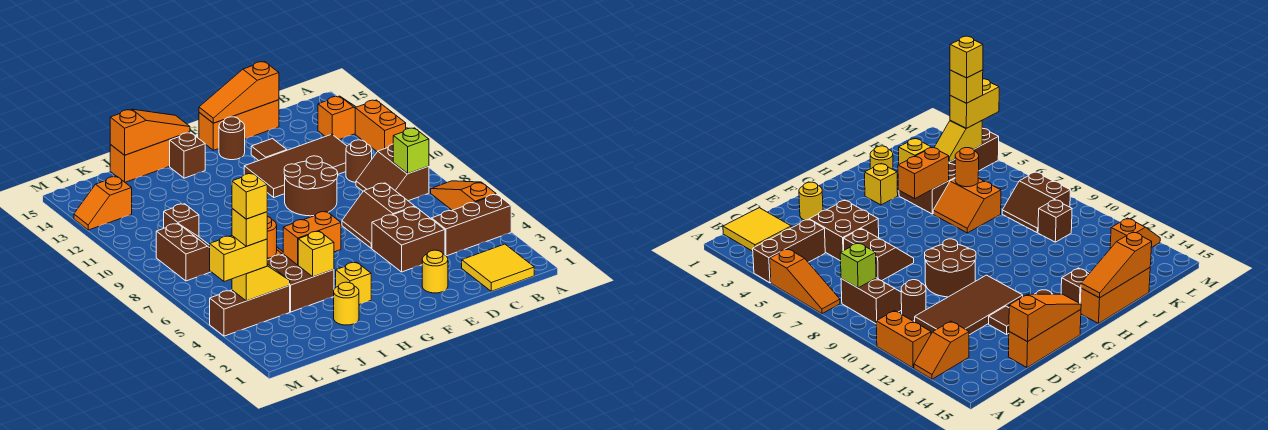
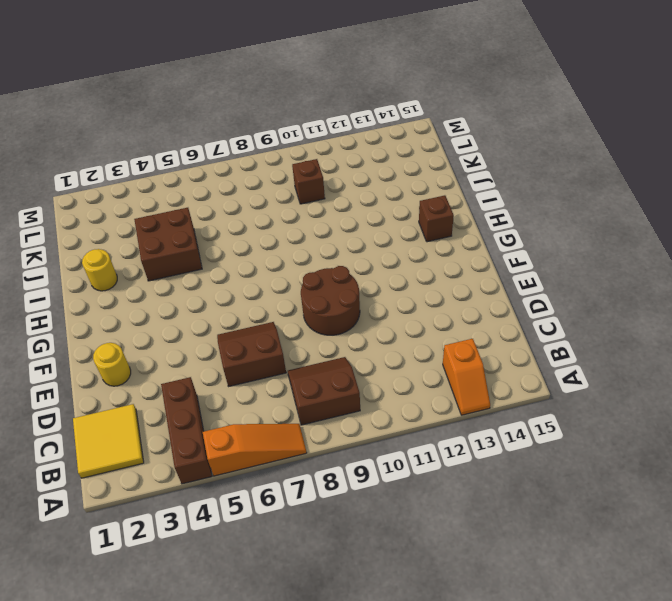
none -> orange 1x2 brick [355,100,406,152]
none -> brown 1x1 round brick [346,140,372,183]
none -> brown 2x4 tile [244,134,347,197]
none -> brown 2x2 brick [372,207,445,272]

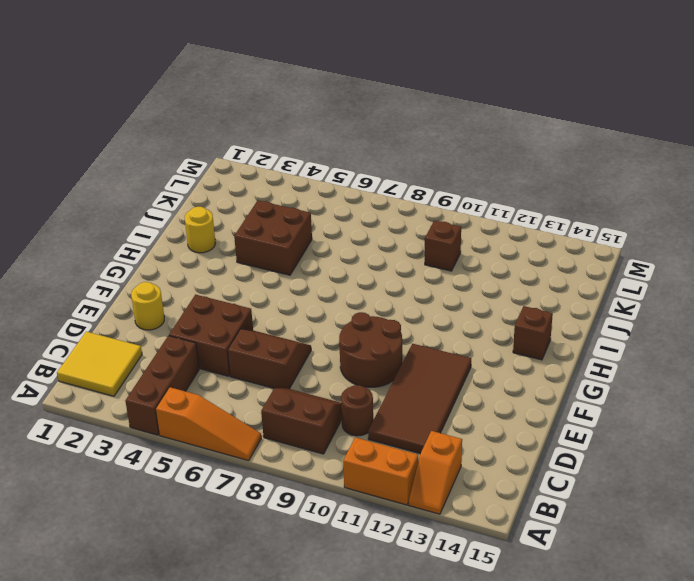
none -> orange 1x3 brick [199,100,279,150]
none -> brown 1x1 tile [251,139,287,161]
none -> brown 1x1 round brick [219,117,245,160]
none -> yellow 1x1 brick [336,262,371,305]

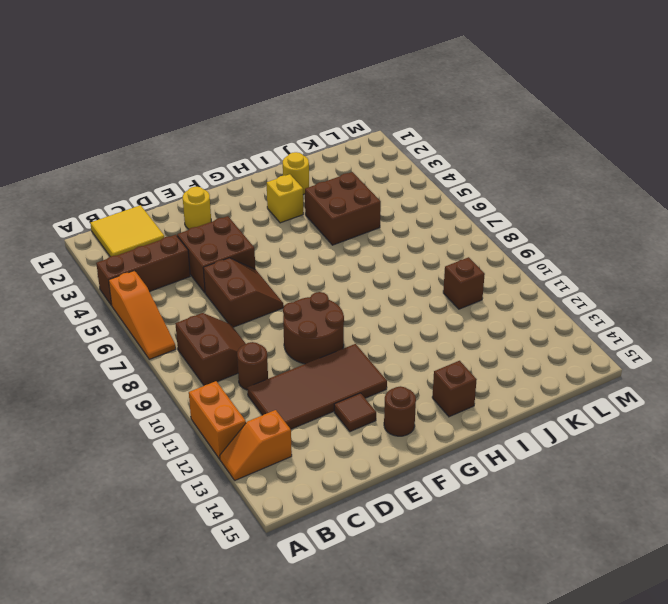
none -> orange 1x3 brick [199,100,279,150]
none -> orange 1x3 brick [110,132,190,182]
none -> orange 2x2 slope [933,178,1001,233]
none -> brown 1x3 brick [210,286,290,336]

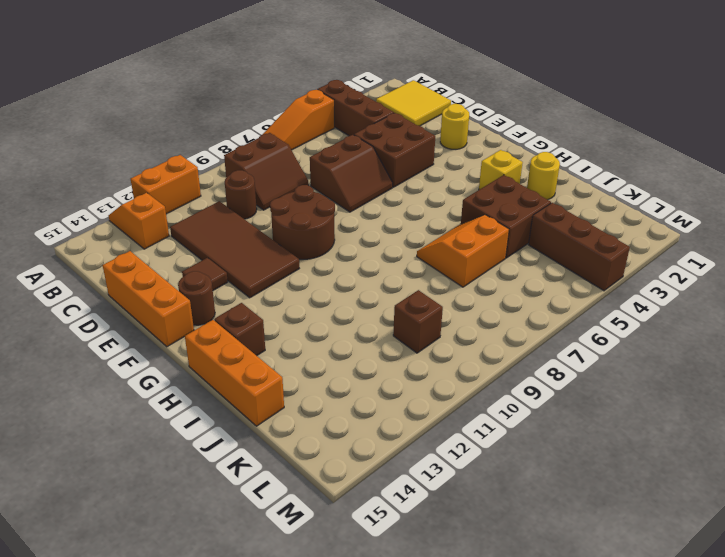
none -> brown 2x2 slope [156,224,211,281]
none -> orange 1x2 slope [74,176,132,230]
none -> lime 1x1 brick [393,128,429,174]
none -> orange 1x3 slope [199,62,279,123]

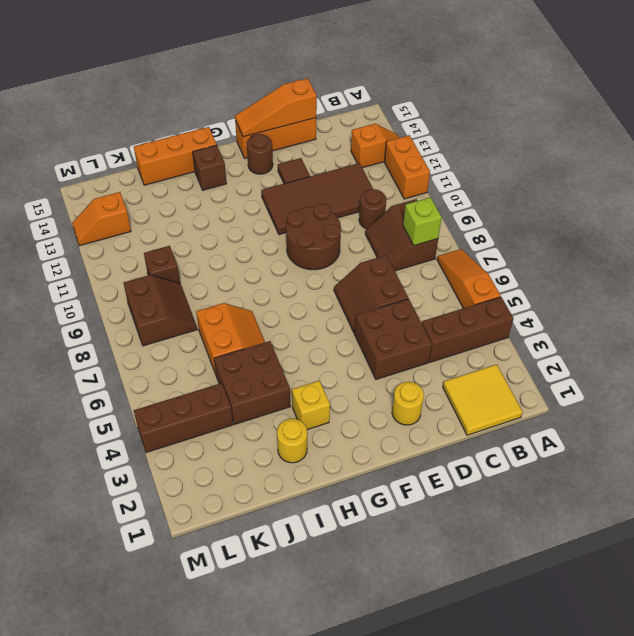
none -> orange 1x2 brick [283,211,341,265]
none -> orange 1x3 slope [110,109,190,155]
none -> yellow 1x1 brick [298,231,334,277]
none -> orange 1x1 round brick [267,216,277,258]

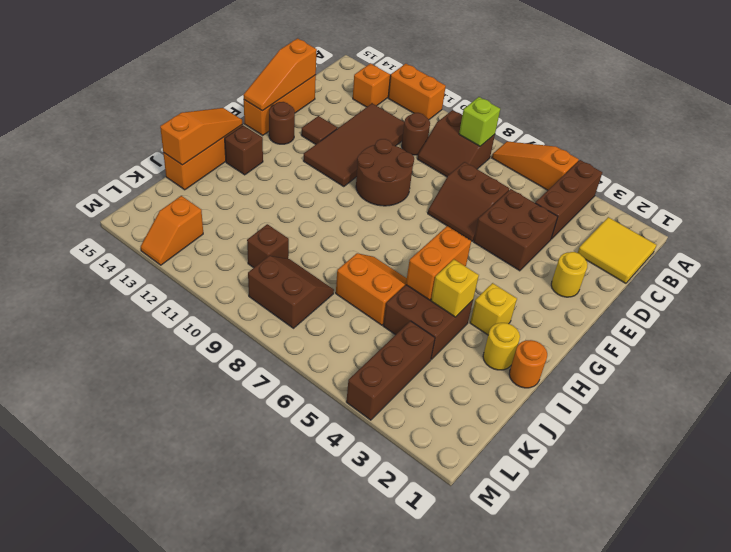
orange 1x1 round brick [509,340,547,388] -> orange 1x1 round brick moved to [267,216,277,258]
none -> yellow 1x2 slope [232,264,290,301]
none -> yellow 1x2 brick [210,236,267,282]
none -> yellow 1x1 brick [232,209,267,246]
none -> yellow 1x1 brick [232,173,267,219]

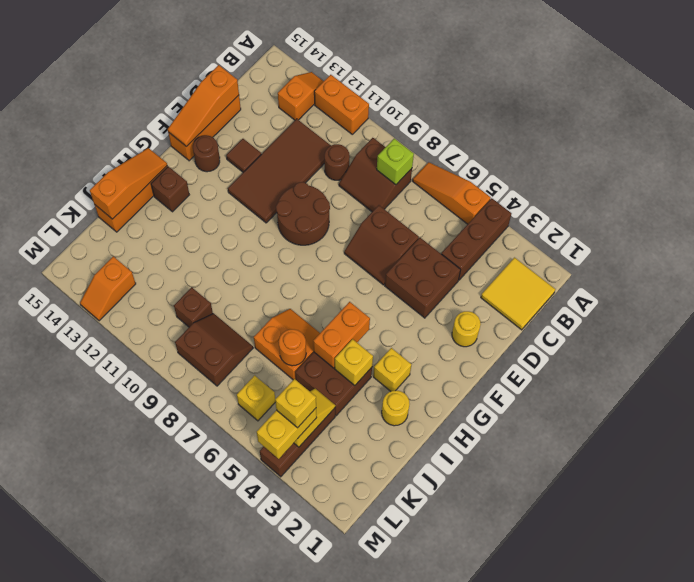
yellow 1x1 brick [237,375,275,421] -> yellow 1x1 brick moved to [232,173,267,219]

